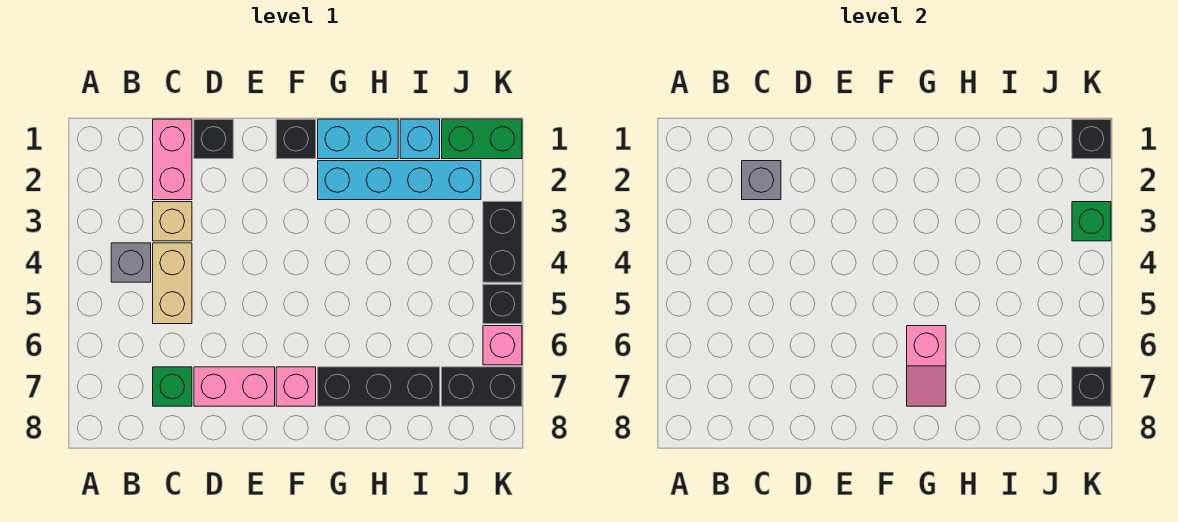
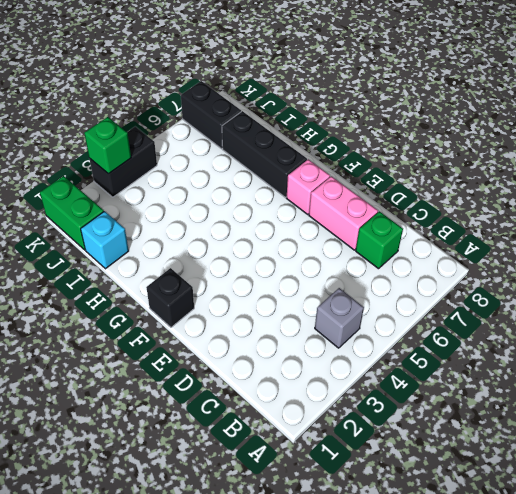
none -> pink 1x2 brick [153,119,192,200]
none -> tan 1x1 brick [153,202,192,241]
none -> tan 1x2 brick [153,243,192,324]

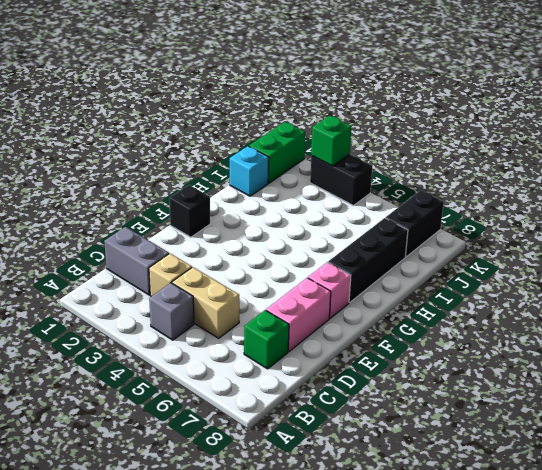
grey 1x2 brick [104,227,169,295] -> pink 1x2 brick [153,119,192,200]
none -> black 1x1 brick [194,119,233,159]
none -> cyan 1x2 brick [318,119,398,159]
none -> cyan 1x4 brick [318,161,481,200]

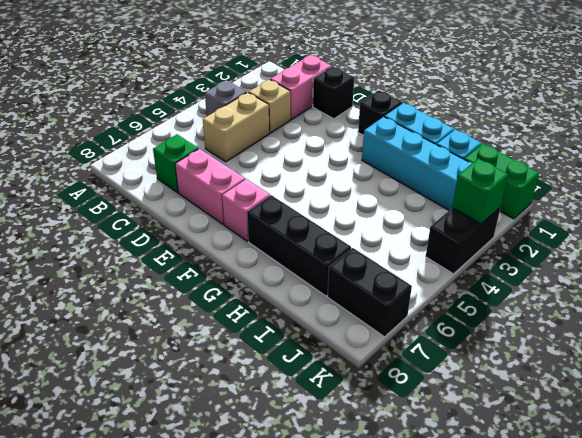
none -> black 1x1 brick [483,284,522,324]
none -> pink 1x1 brick [483,326,522,365]
none -> grey 1x1 brick [742,161,781,200]

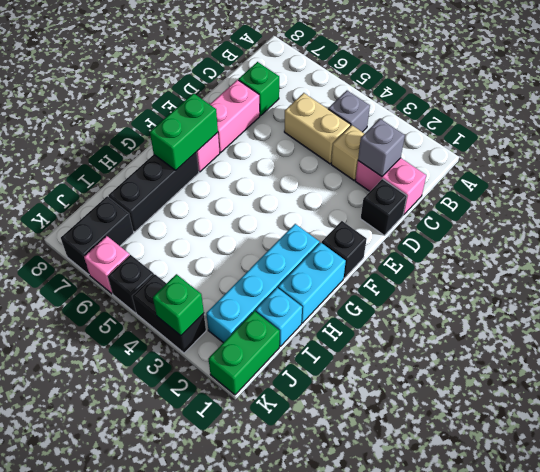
green 1x2 brick [150,93,218,170] -> pink 1x2 slope [907,326,946,406]
none -> black 1x1 brick [1072,119,1111,159]
none -> black 1x1 brick [1072,367,1111,406]

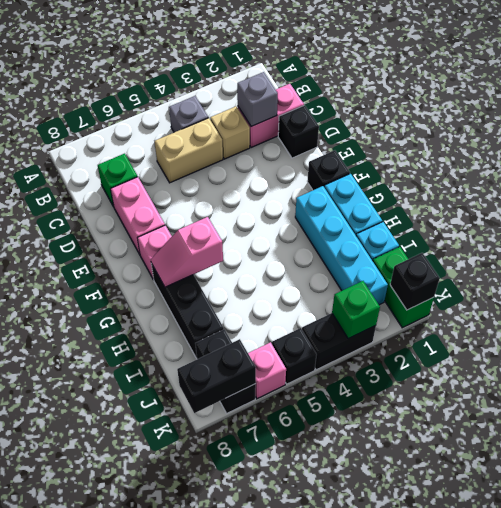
black 1x2 brick [177,339,256,413] -> black 1x1 brick [1072,367,1111,406]

